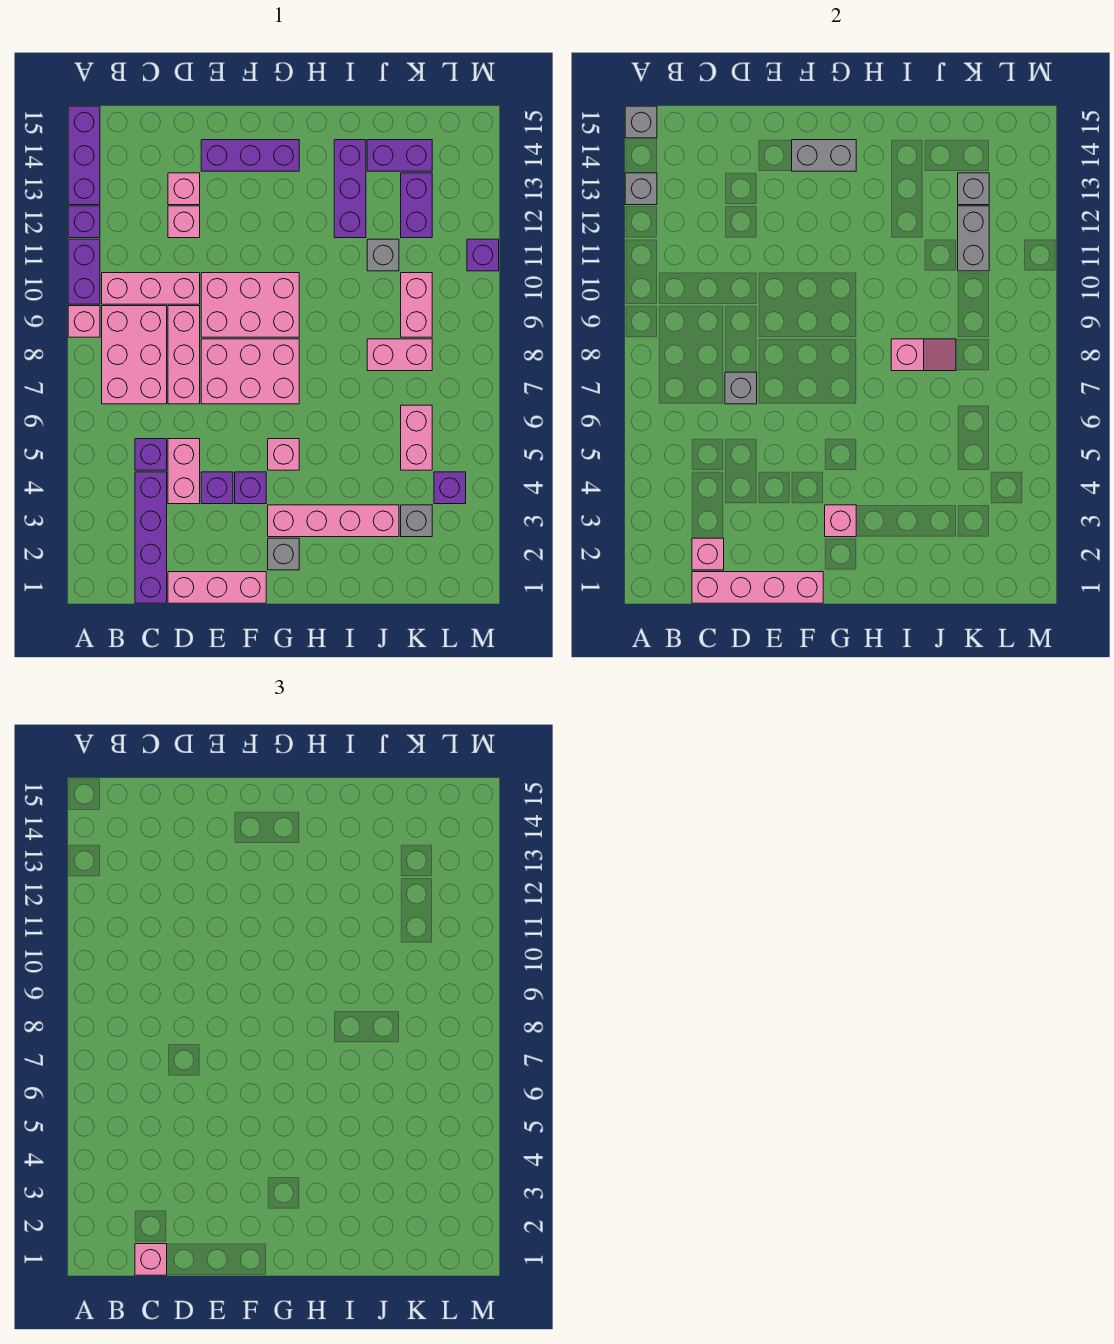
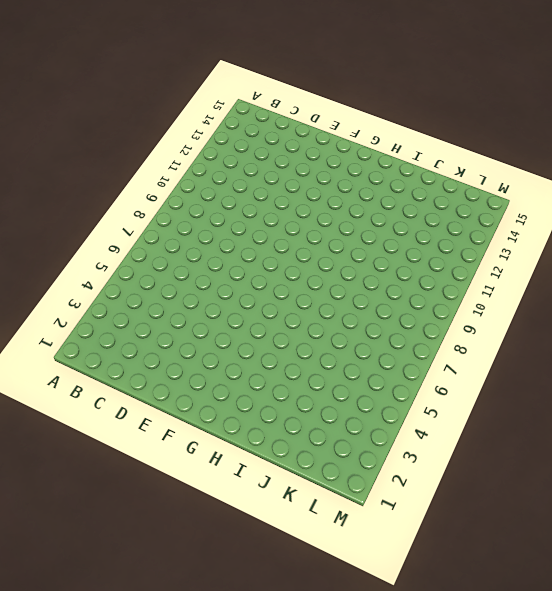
none -> pink 1x1 brick [68,306,100,337]
none -> purple 1x2 brick [68,239,100,304]
none -> purple 1x1 brick [68,206,100,238]
none -> purple 1x3 brick [68,106,100,205]

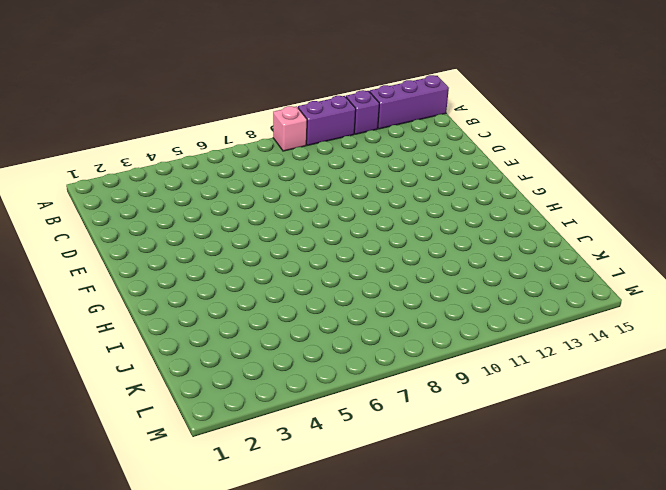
none -> pink 2x3 brick [102,306,167,404]
none -> pink 1x3 brick [102,273,200,304]
none -> purple 1x4 brick [135,472,167,603]
none -> purple 1x1 brick [135,439,167,470]

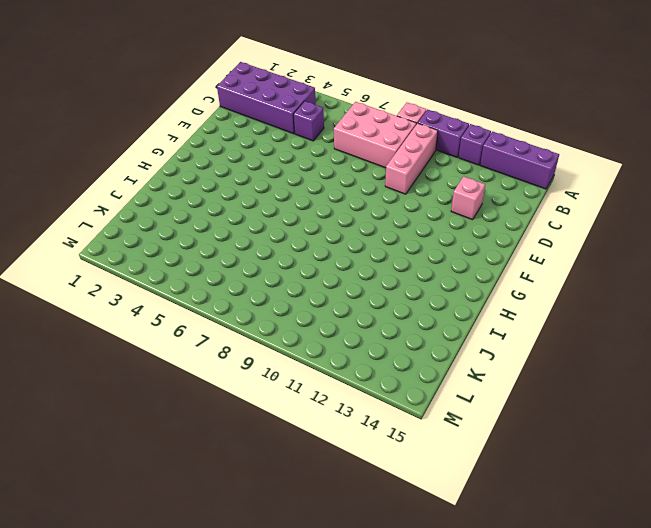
purple 2x4 brick [217,62,316,134] -> purple 1x4 brick [135,472,167,603]
none -> pink 1x3 brick [168,572,266,603]
none -> pink 1x2 brick [168,439,200,504]
none -> pink 1x3 brick [168,306,200,404]
none -> pink 1x1 brick [168,206,200,238]

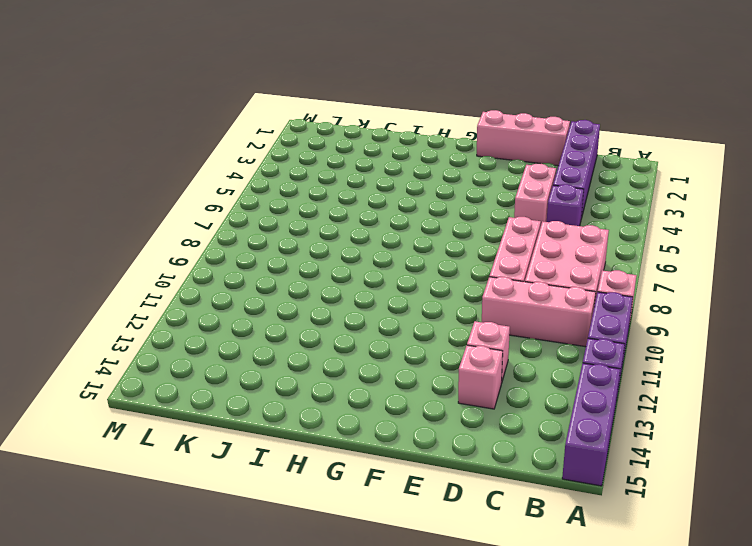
none -> purple 1x1 brick [201,472,233,504]
none -> pink 2x3 brick [201,339,299,404]
none -> pink 2x3 brick [201,273,299,337]
none -> purple 1x3 brick [201,140,299,171]

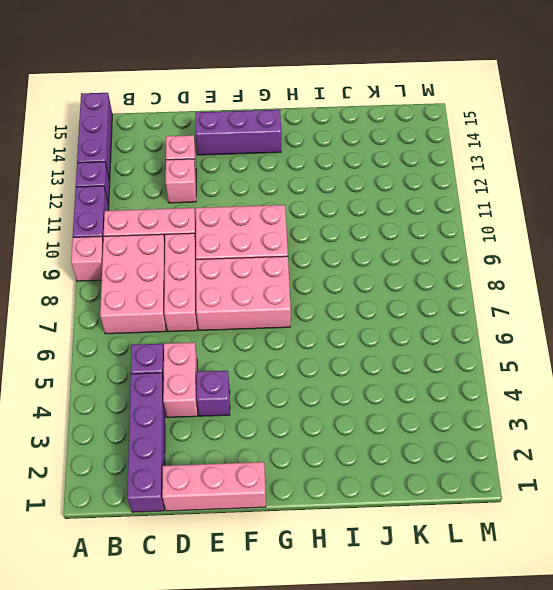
none -> purple 1x1 brick [235,472,266,504]
none -> grey 1x1 brick [268,538,299,570]
none -> pink 1x4 brick [268,505,399,537]
none -> pink 1x1 brick [268,439,299,470]

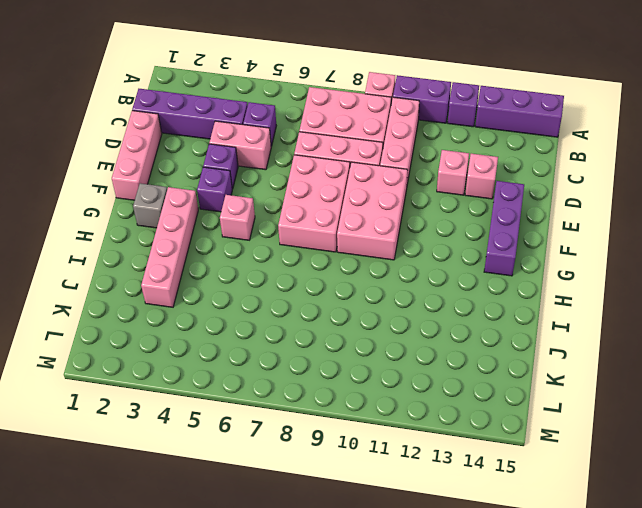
none -> purple 1x3 brick [334,140,366,238]
none -> pink 1x2 brick [367,339,432,371]
none -> grey 1x1 brick [367,239,399,271]
none -> purple 1x2 brick [367,140,432,171]

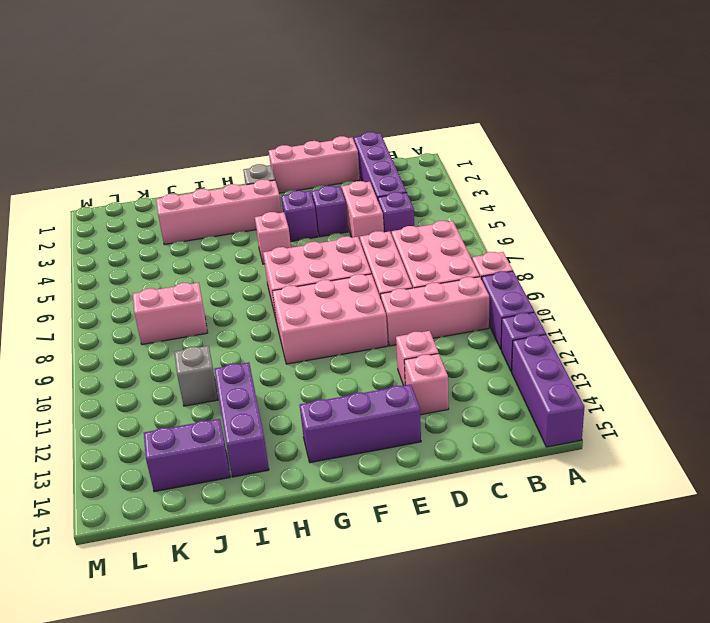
none -> grey 1x1 brick [401,505,432,537]
none -> pink 1x2 brick [401,405,432,470]
none -> pink 1x2 brick [401,273,432,337]
none -> purple 1x2 brick [401,173,432,238]

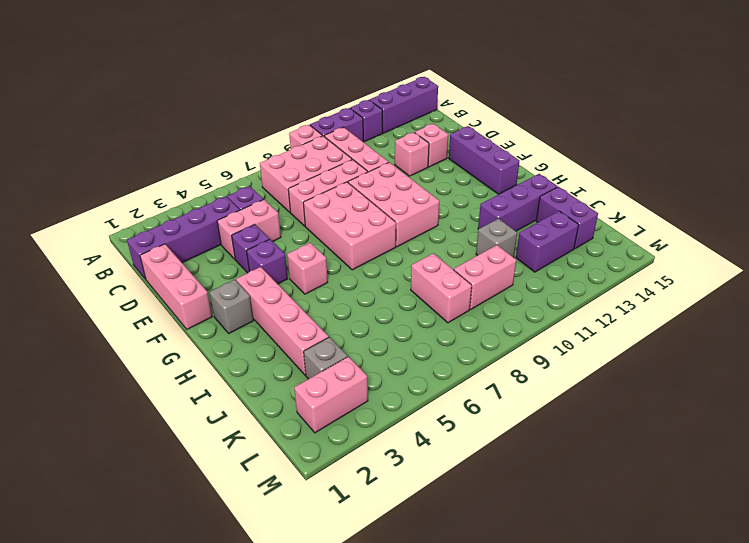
pink 1x2 brick [294,357,368,433] -> pink 1x2 brick moved to [401,405,432,470]
none -> purple 1x1 brick [434,472,466,504]
none -> purple 1x1 brick [467,239,499,271]
none -> grey 1x1 brick [625,173,657,205]
none -> grey 1x1 brick [625,106,657,138]

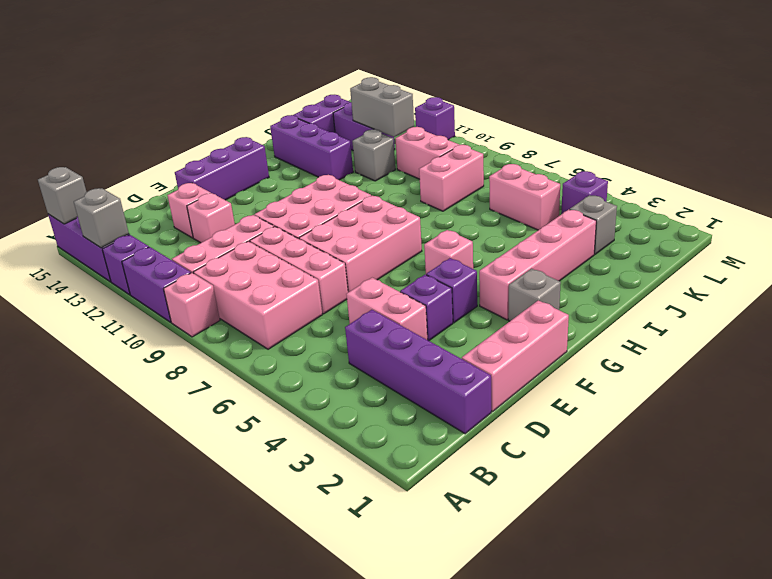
none -> purple 1x1 brick [135,439,167,470]
none -> pink 1x4 brick [692,572,823,603]
none -> pink 1x1 brick [692,538,724,570]
none -> grey 1x1 brick [725,372,757,404]

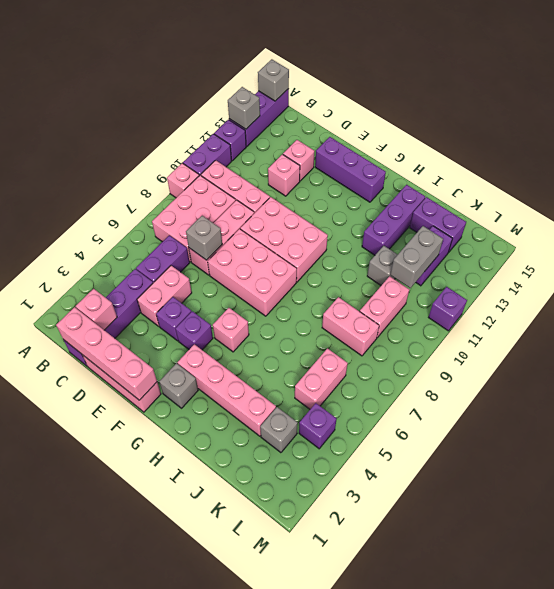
purple 1x2 brick [136,235,190,283] -> purple 1x1 brick [135,439,167,470]
none -> grey 1x2 brick [792,140,856,171]
none -> pink 1x1 brick [825,505,856,537]
none -> pink 1x2 slope [891,339,956,371]
none -> grey 1x1 brick [958,173,989,205]

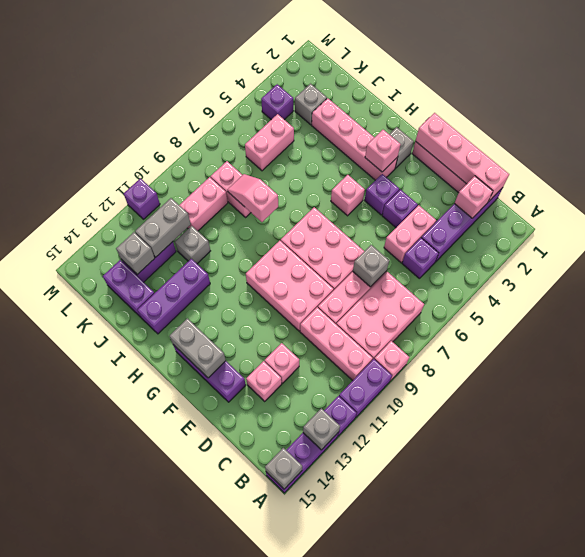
none -> pink 1x1 brick [135,1244,167,1275]

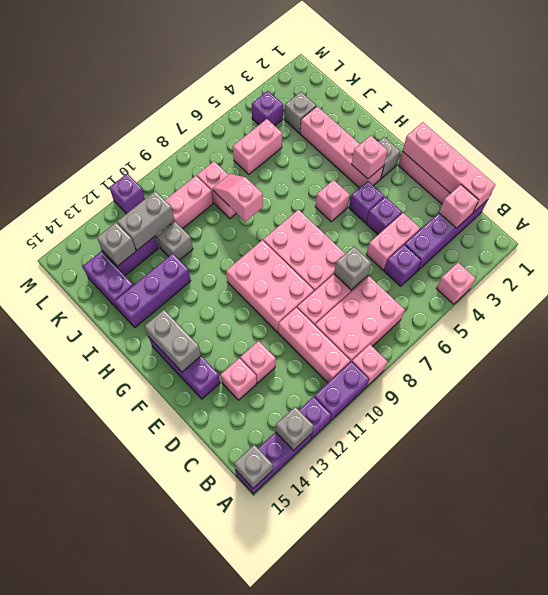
pink 1x1 brick [436,263,476,304] -> pink 1x1 brick moved to [135,1244,167,1275]

